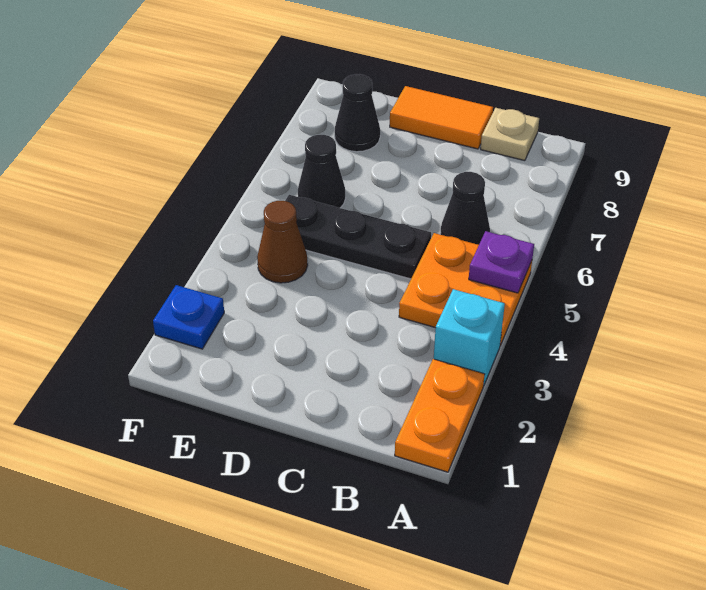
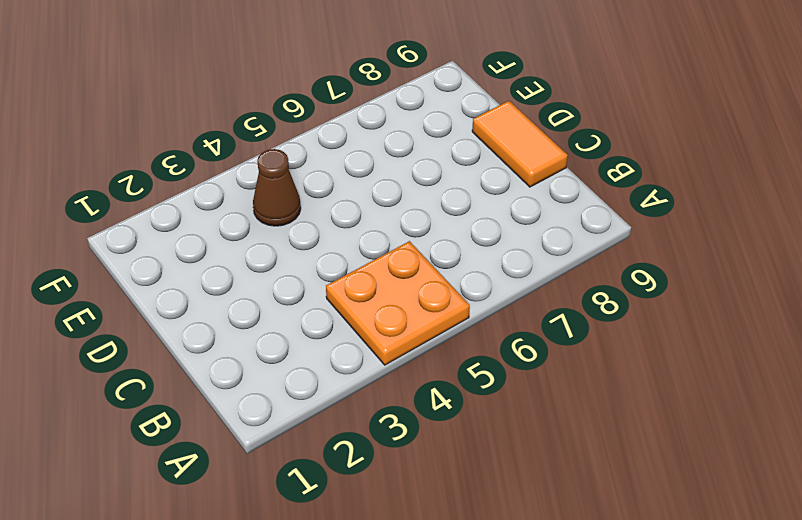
none -> orange 1x2 plate [395,359,485,472]
none -> cyan 1x1 brick [434,289,505,386]
none -> black 1x1 cone [440,172,490,245]

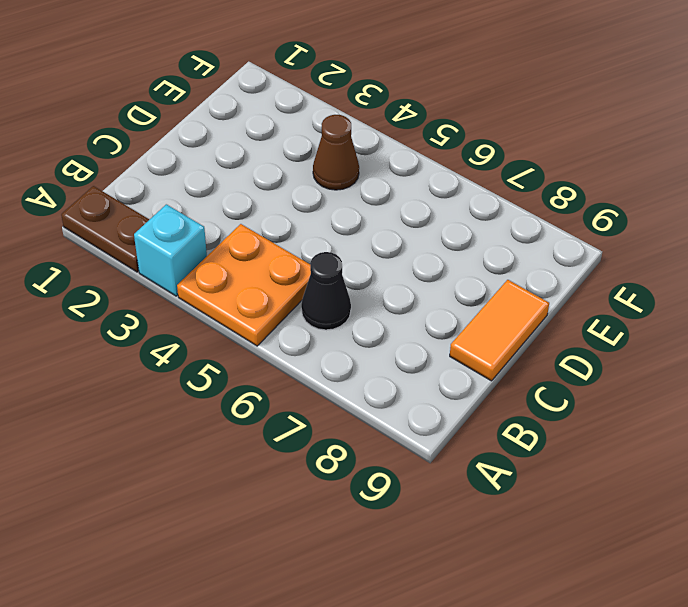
brown 1x2 plate [61,186,150,272] -> orange 1x2 plate [395,359,485,472]
none -> tan 1x1 plate [481,108,539,161]
none -> black 1x3 plate [285,195,431,279]
none -> black 1x1 cone [298,135,346,208]

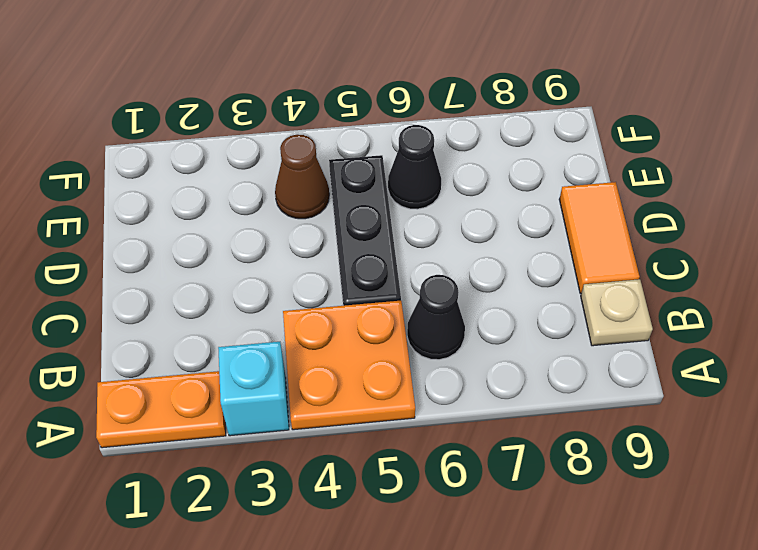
none -> black 1x1 cone [335,74,380,152]
none -> blue 1x1 plate [153,285,224,349]
none -> purple 1x1 plate [469,231,534,293]

